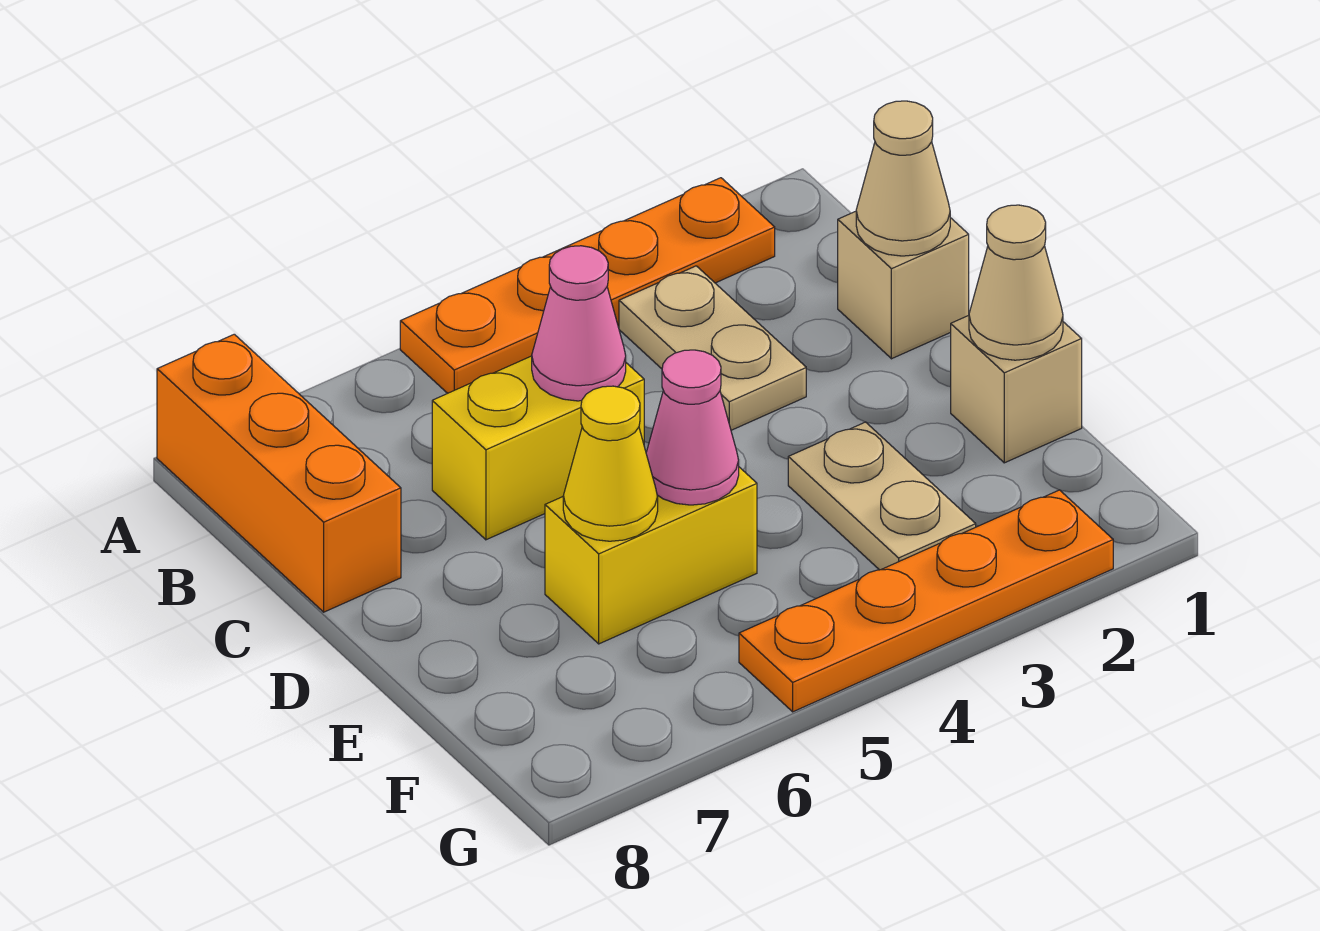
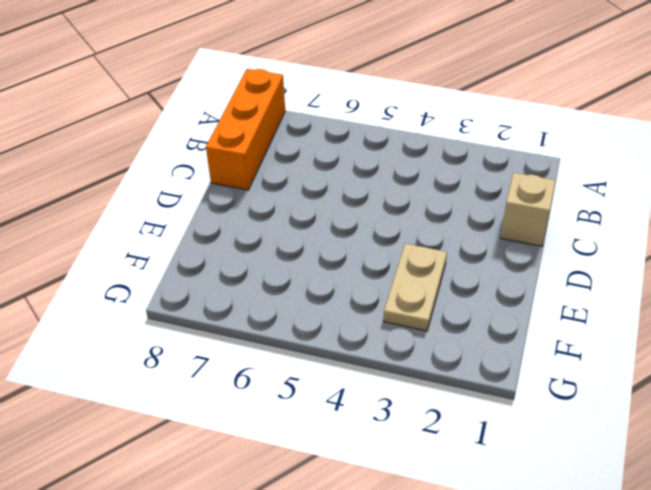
none -> orange 1x4 plate [400,178,775,393]
none -> tan 1x2 plate [619,266,806,430]
none -> yellow 1x2 brick [432,356,644,540]

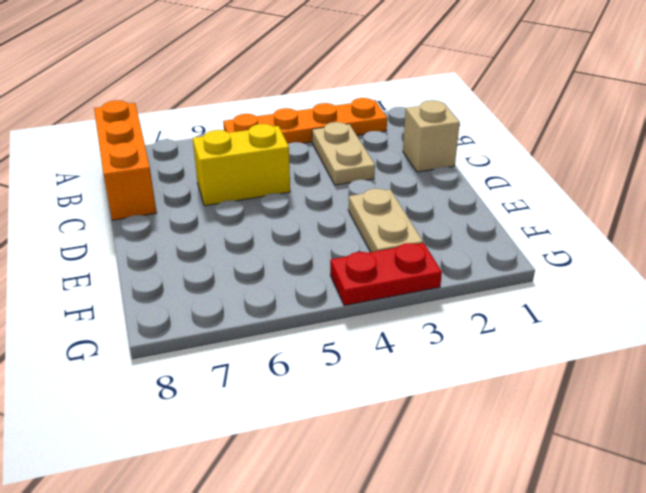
red 1x2 plate [330,243,442,305] -> orange 1x4 plate [739,490,1113,712]
none -> tan 1x1 brick [951,315,1082,463]
none -> yellow 1x2 brick [545,467,757,644]
none -> tan 1x1 cone [856,101,950,256]

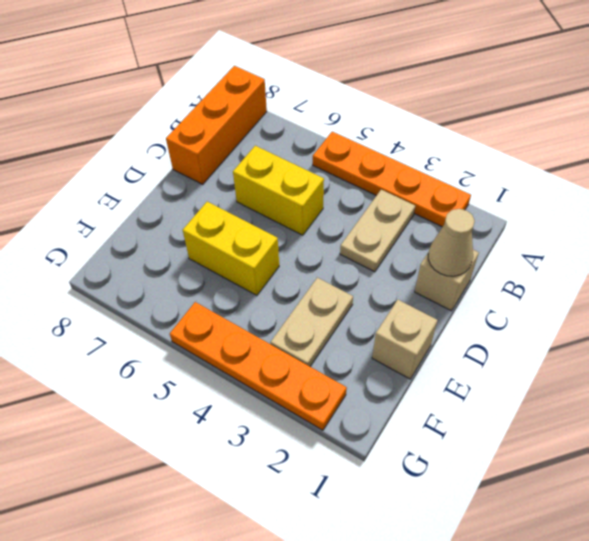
none -> pink 1x1 cone [532,246,626,401]
none -> tan 1x1 cone [969,205,1063,360]
none -> pink 1x1 cone [646,350,739,505]

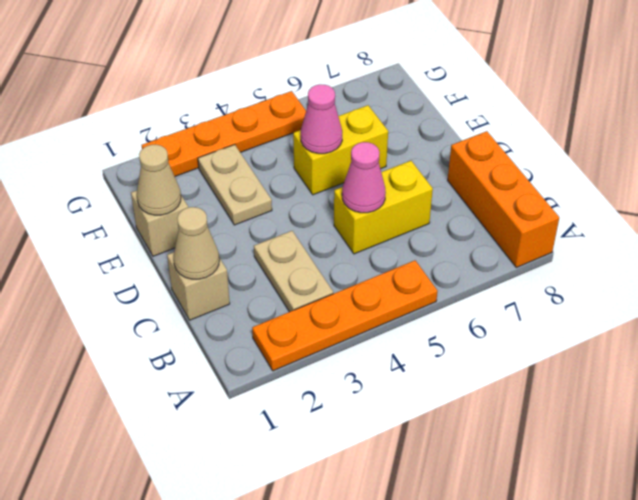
none -> yellow 1x1 cone [563,386,658,541]

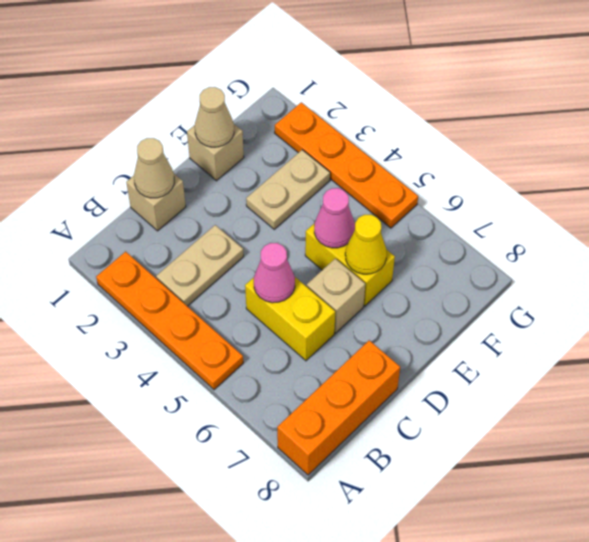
tan 1x1 brick [307,258,365,333] -> none

